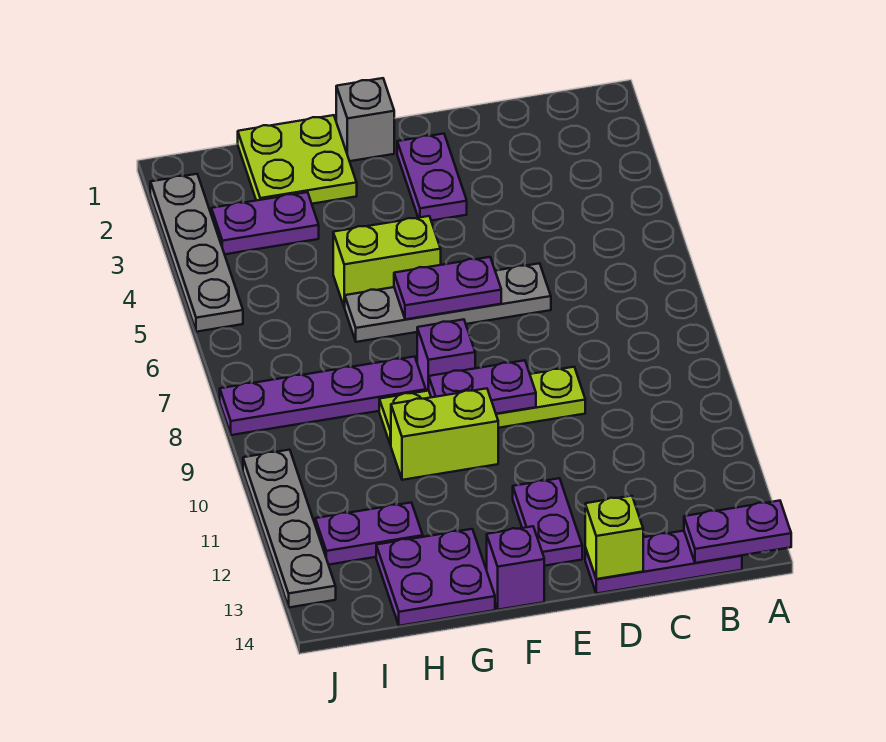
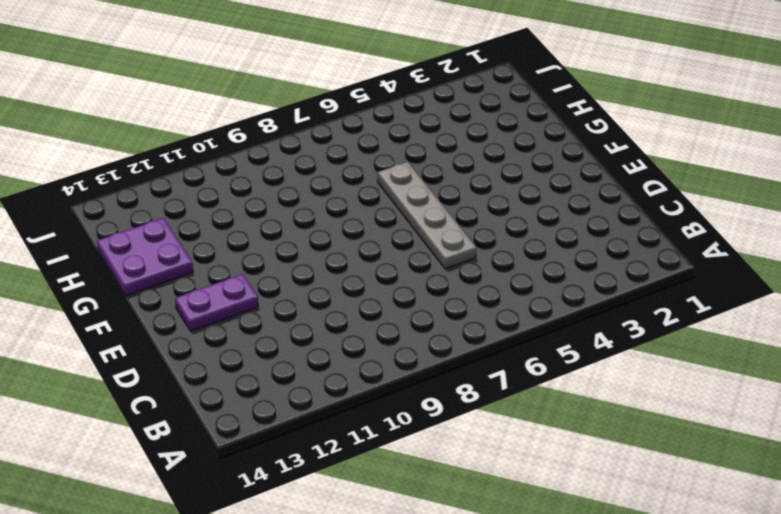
none -> purple 1x3 plate [585,531,742,594]
none -> lime 1x4 plate [379,367,585,445]
none -> purple 1x2 plate [397,134,467,221]

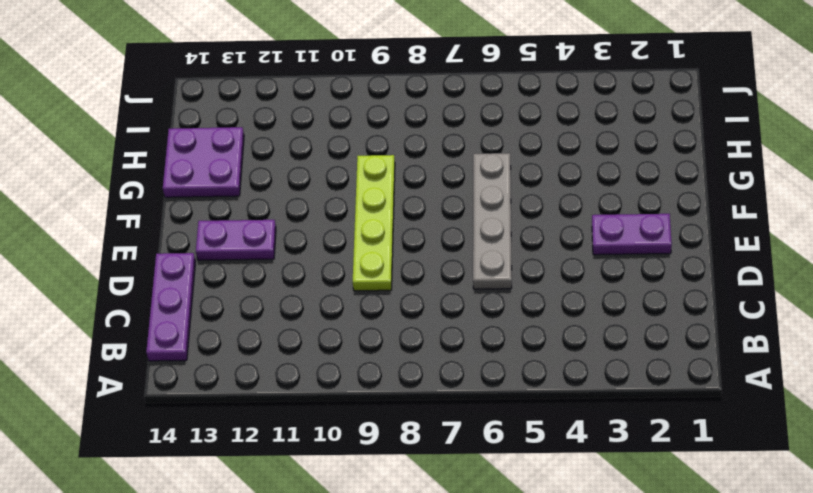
none -> grey 1x1 brick [336,78,394,161]
none -> lime 1x2 brick [333,216,441,307]
none -> purple 1x1 brick [417,319,475,391]

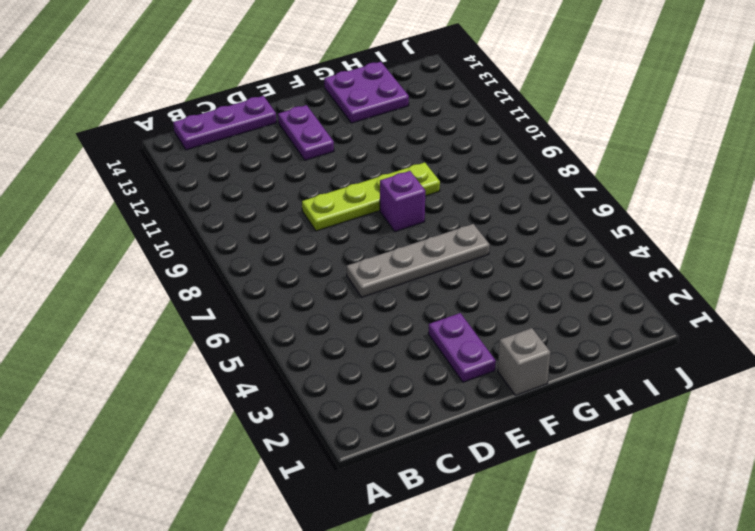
none -> lime 1x2 brick [333,216,441,307]
none -> lime 1x2 brick [391,388,498,480]
none -> purple 1x1 brick [487,526,544,610]

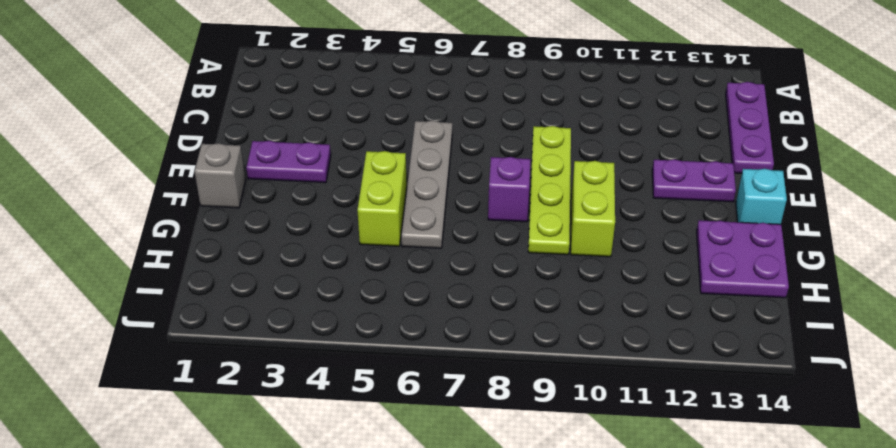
cyan 1x1 brick [736,169,787,224] -> purple 1x1 brick [487,526,544,610]
none -> lime 2x2 plate [238,115,357,204]
none -> purple 1x4 plate [220,357,426,435]
none -> purple 1x2 plate [211,192,319,254]

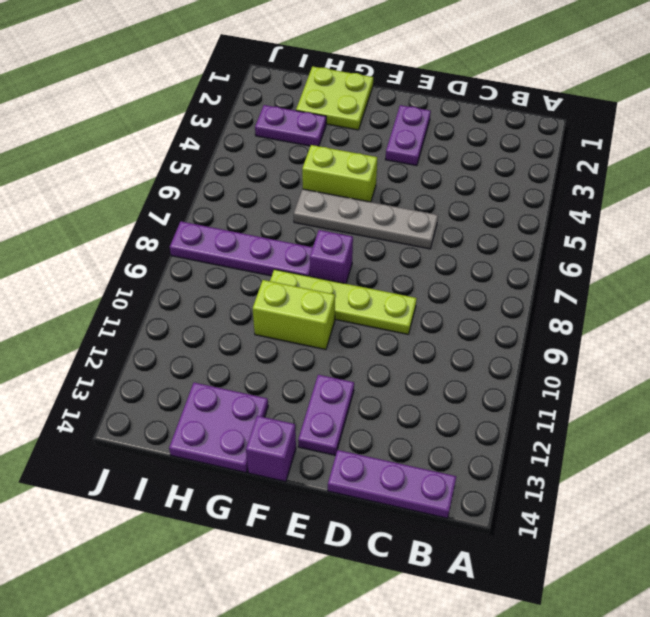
none -> grey 1x1 brick [336,78,394,161]
none -> purple 1x2 plate [315,503,423,565]
none -> grey 1x4 plate [150,174,243,332]

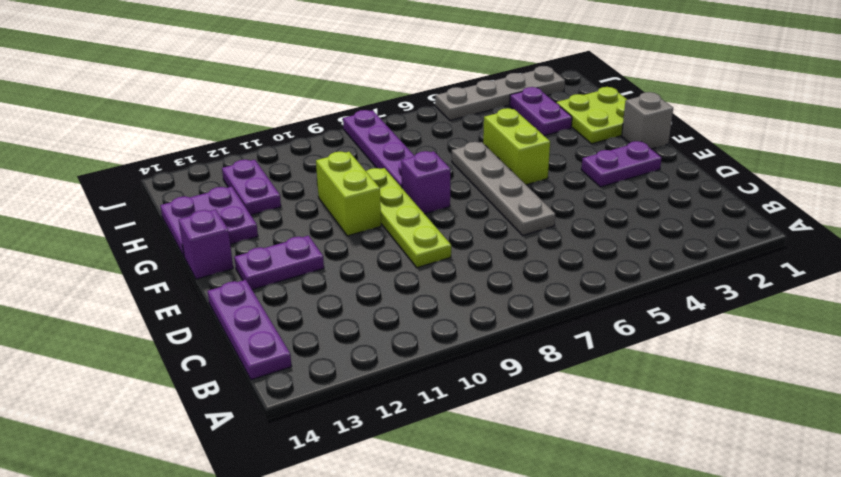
none -> grey 1x4 plate [243,450,336,607]
none -> purple 1x2 plate [684,501,791,563]
none -> lime 1x1 brick [585,496,643,579]

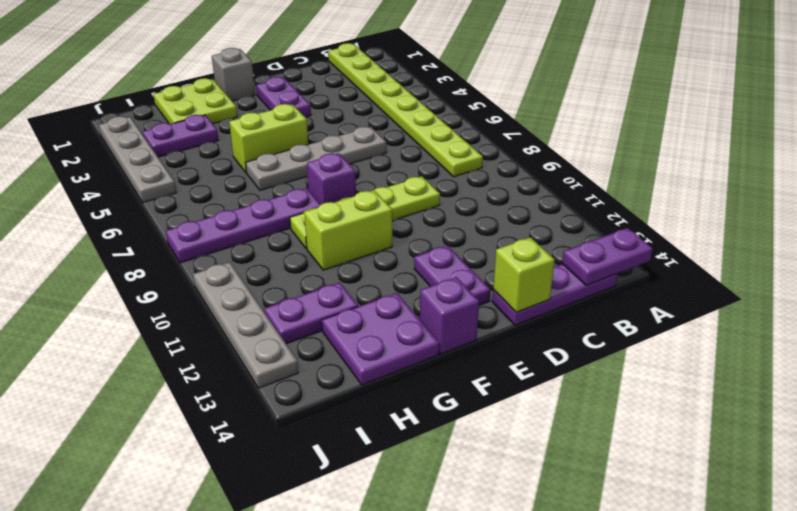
lime 1x8 plate [328,43,483,177] -> none
none -> purple 1x2 plate [394,257,501,319]
none -> purple 1x2 plate [429,360,536,414]

